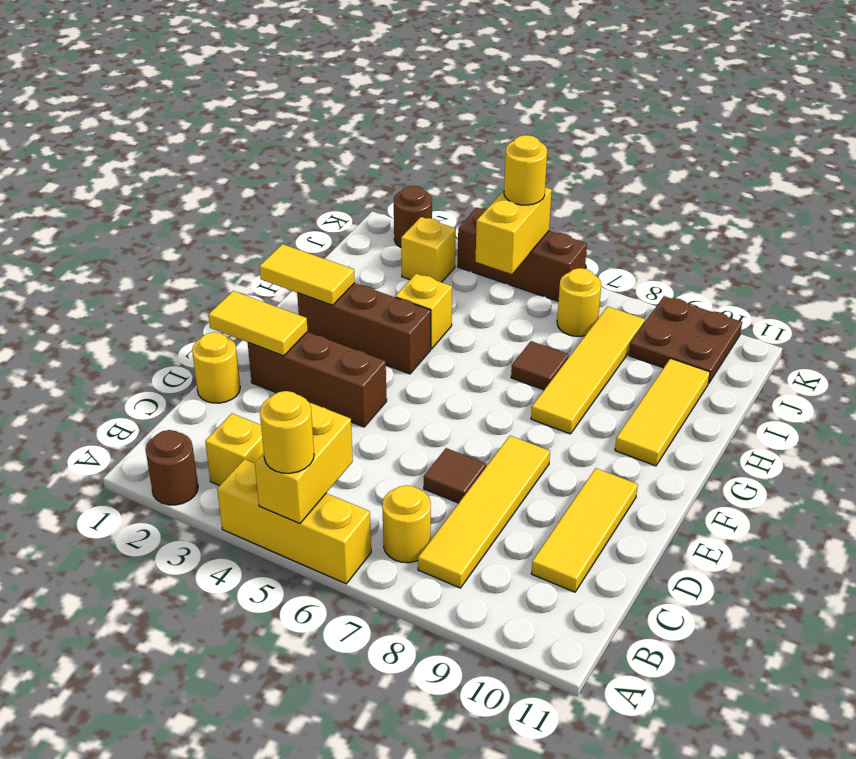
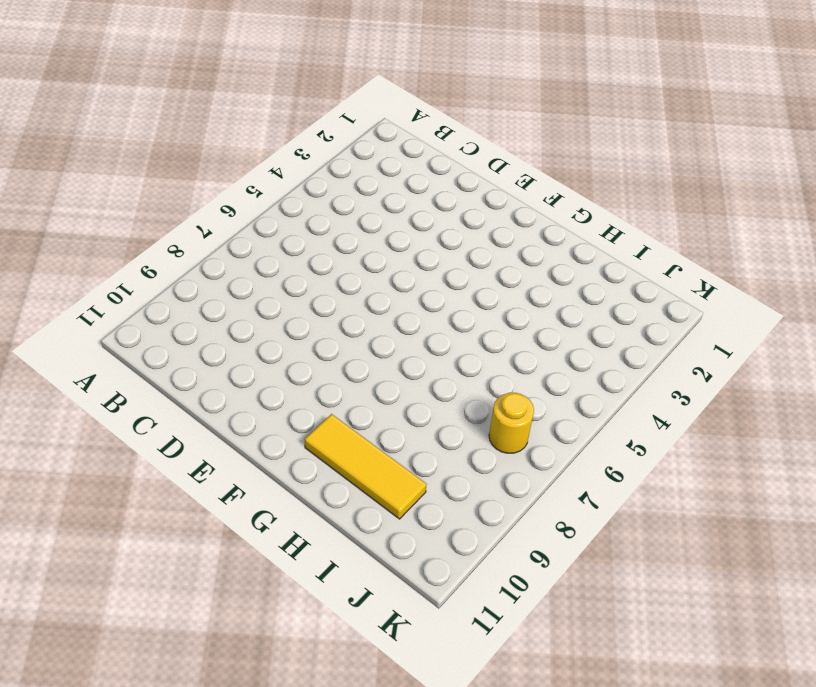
none -> brown 1x1 round brick [145,430,198,505]
none -> yellow 1x3 brick [217,459,371,584]
none -> yellow 1x1 brick [205,413,264,486]

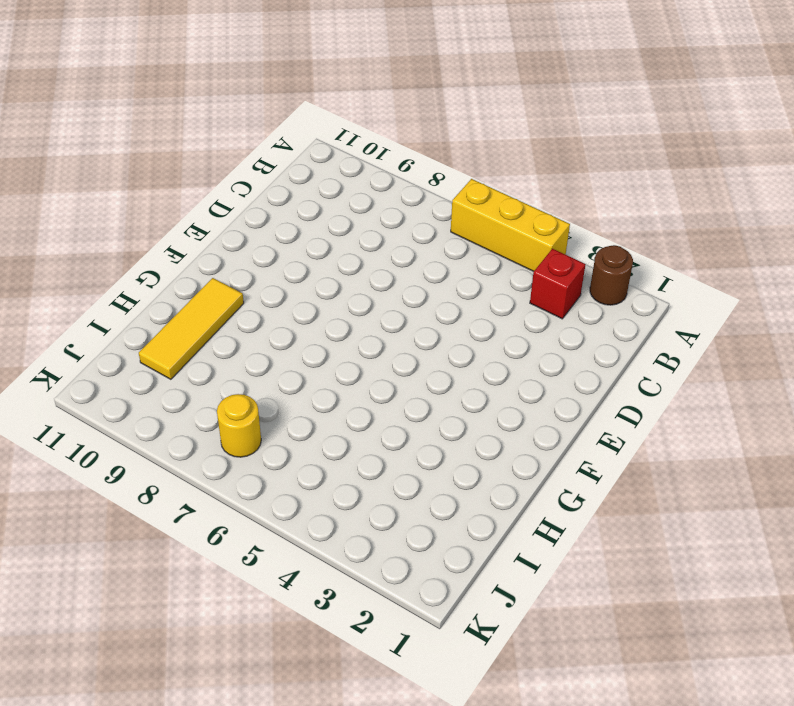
red 1x1 brick [530,249,585,319] -> yellow 1x1 brick [205,413,264,486]
none -> yellow 1x1 round brick [382,485,431,563]
none -> yellow 1x4 tile [418,436,550,588]
none -> yellow 1x3 tile [531,468,638,592]

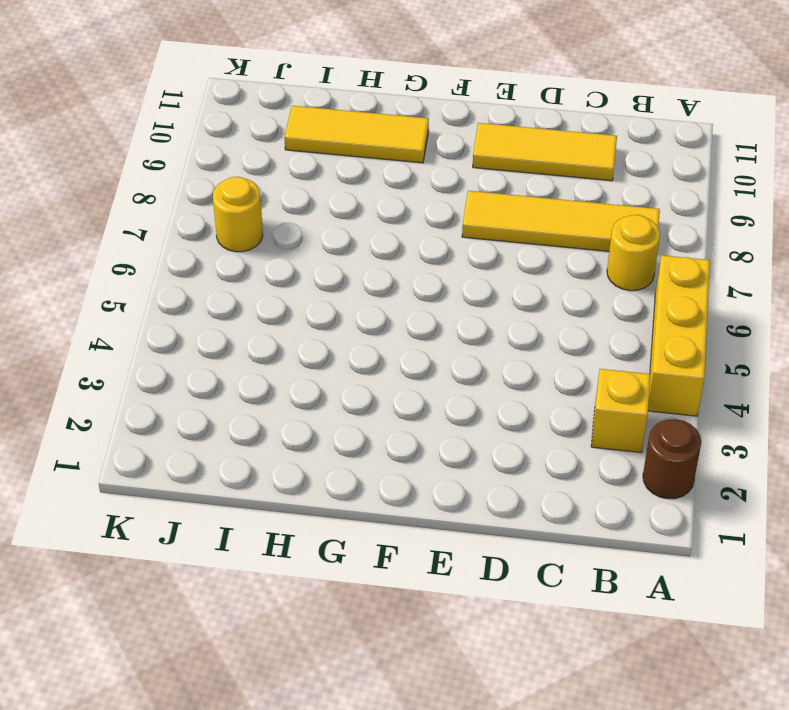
none -> yellow 1x1 round brick [192,332,240,403]
none -> brown 1x1 tile [424,448,486,503]
none -> brown 1x3 brick [248,332,387,427]

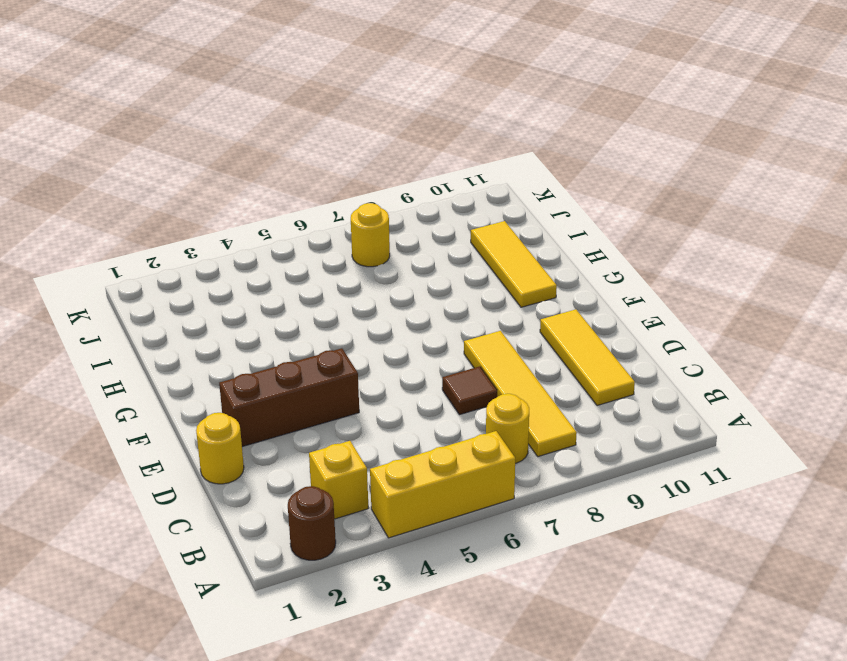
none -> brown 1x3 brick [297,283,431,374]
none -> yellow 1x4 tile [531,306,645,434]
none -> yellow 1x1 brick [395,274,452,349]

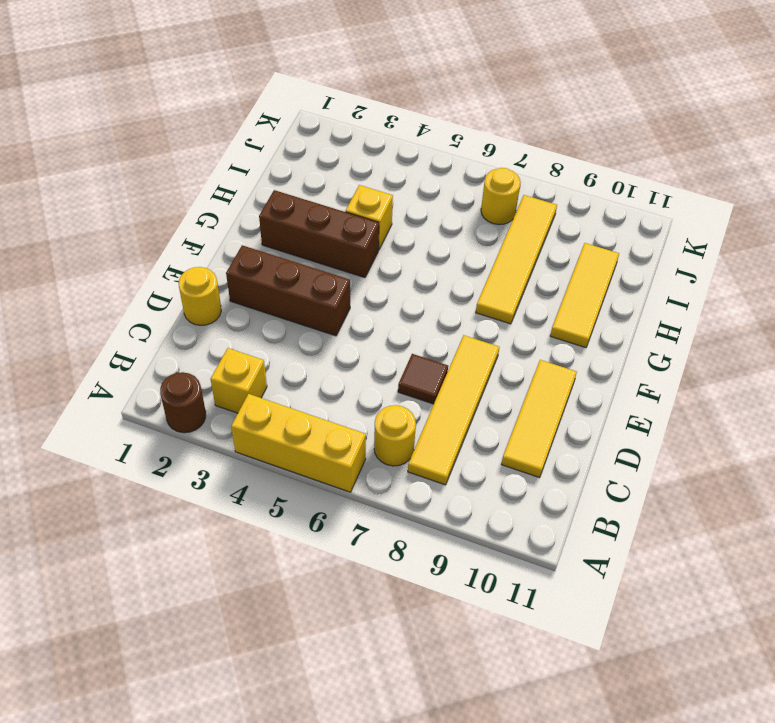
none -> brown 1x1 tile [511,341,569,390]
none -> yellow 1x1 brick [401,217,456,282]
none -> brown 2x2 plate [629,296,742,384]

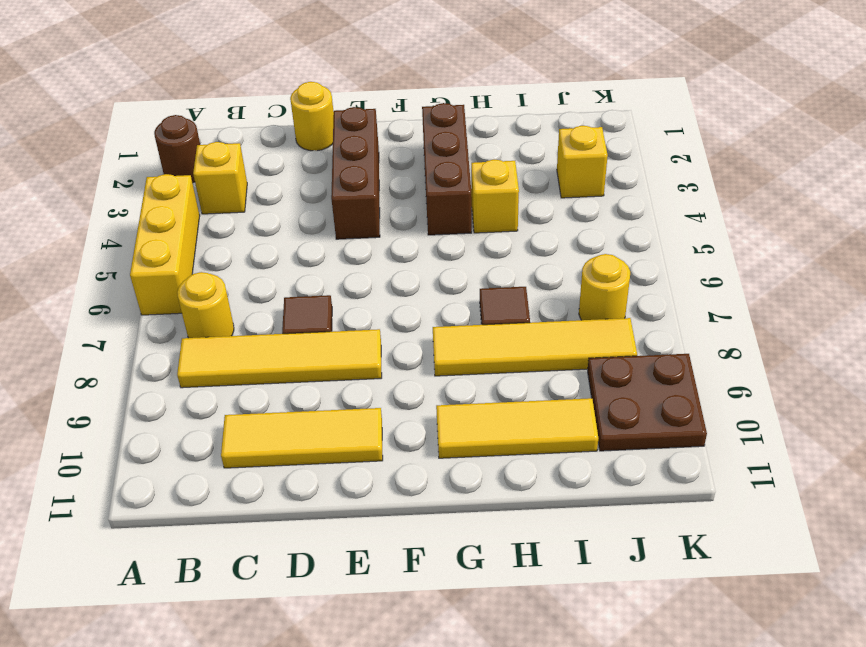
none -> brown 1x1 round brick [394,186,432,247]
none -> brown 1x3 brick [458,208,587,301]
none -> yellow 1x2 brick [255,403,353,524]

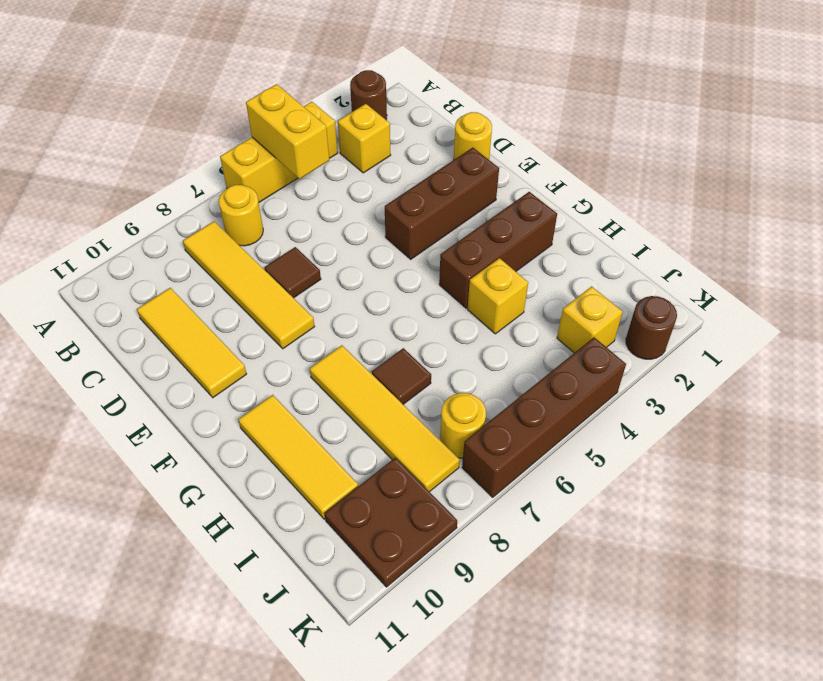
brown 1x4 brick [462,337,626,497] -> brown 1x3 brick [458,208,587,301]
none -> yellow 1x2 tile [208,291,308,356]
none -> yellow 1x2 tile [259,244,355,305]
none -> yellow 1x2 brick [476,187,552,274]

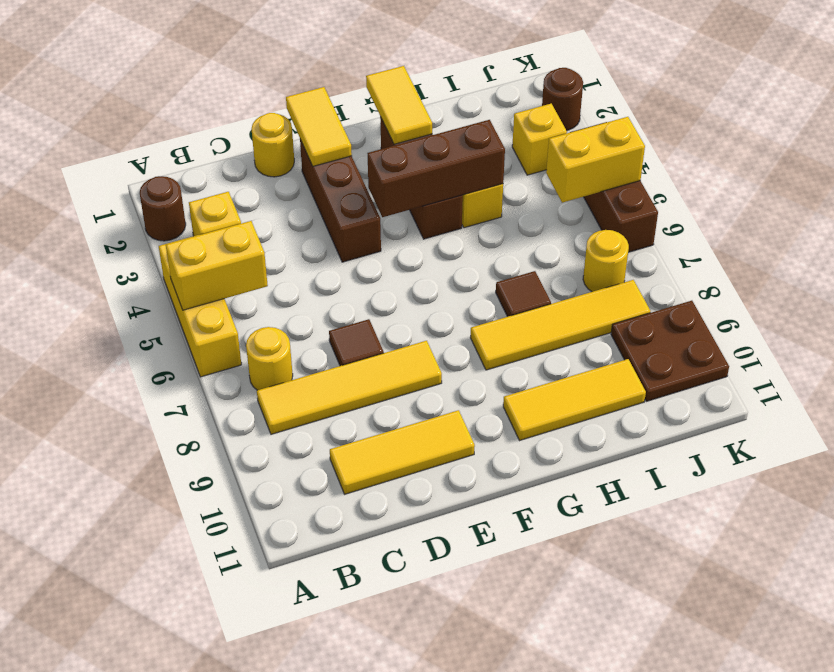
brown 1x3 brick [368,120,505,217] -> none
none -> yellow 1x1 round brick [260,391,314,473]
none -> yellow 1x1 round brick [504,135,547,205]

